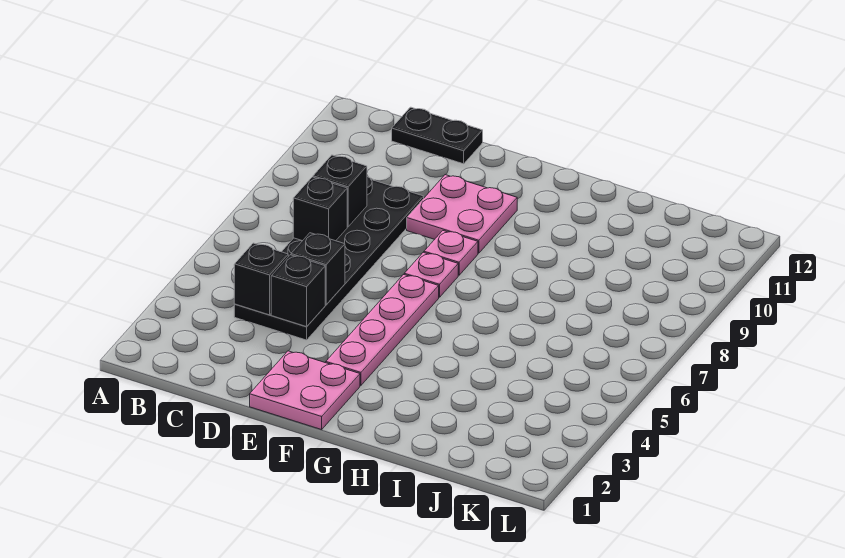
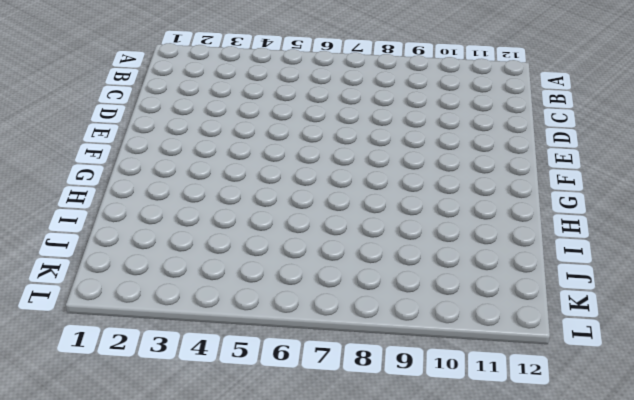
none -> black 2x6 plate [234,177,424,340]
none -> black 1x2 plate [392,107,483,164]
none -> pink 2x2 plate [250,351,360,430]

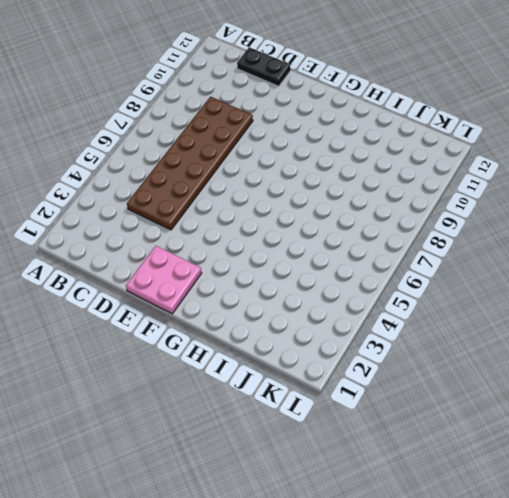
brown 2x6 plate [127,97,253,230] -> black 2x6 plate [234,177,424,340]
none -> pink 2x2 plate [407,175,517,253]
none -> pink 1x4 plate [326,274,439,385]
none -> pink 1x1 plate [404,252,458,297]

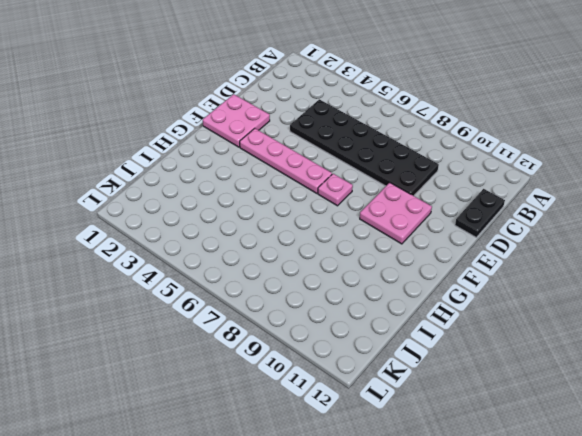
none -> pink 1x1 plate [424,231,478,275]
none -> black 1x1 brick [234,243,288,315]
none -> black 1x1 brick [293,177,347,241]

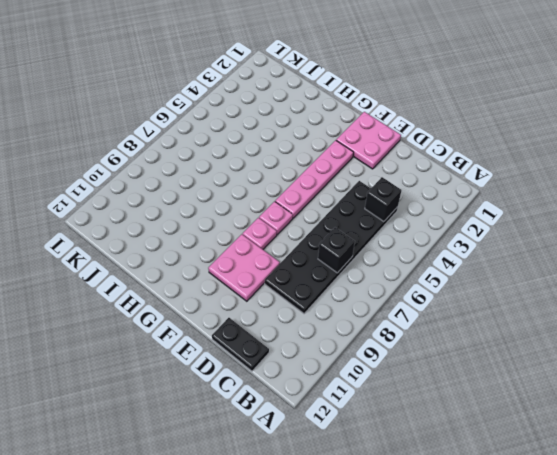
none -> black 1x1 brick [313,155,367,227]
none -> black 1x1 brick [271,255,325,327]
none -> black 1x1 brick [291,233,345,305]

